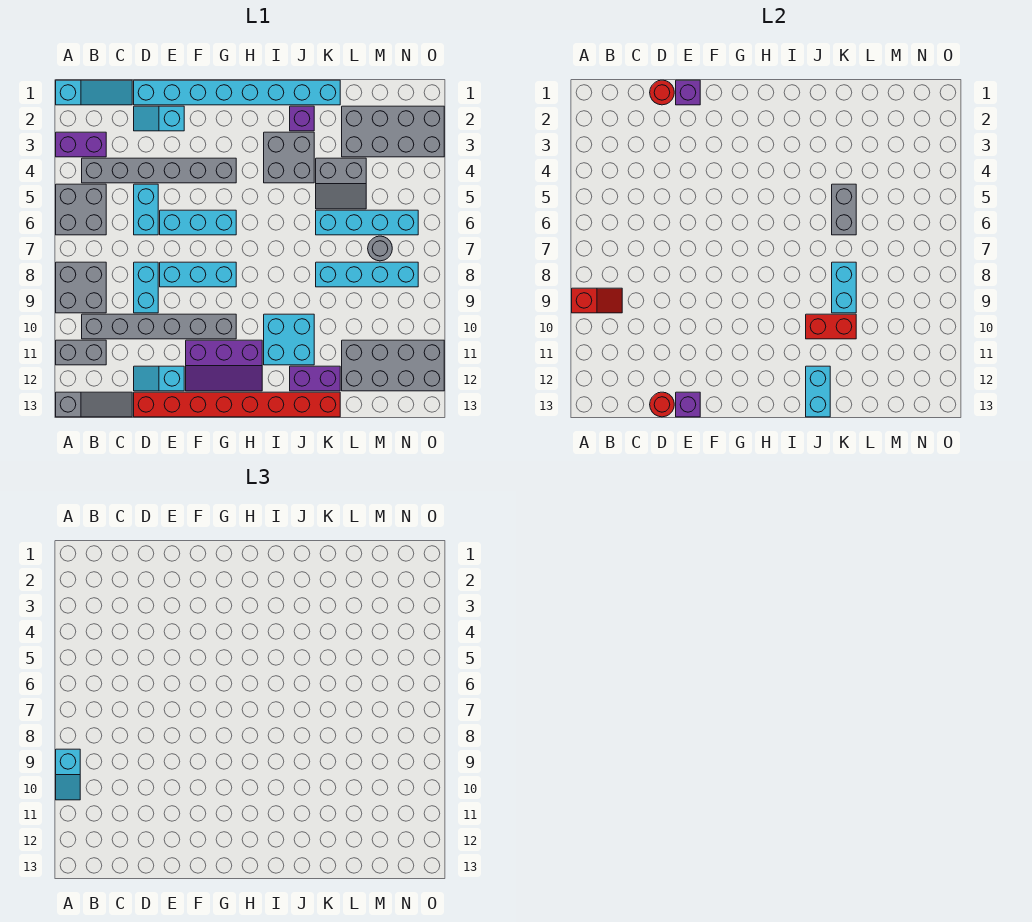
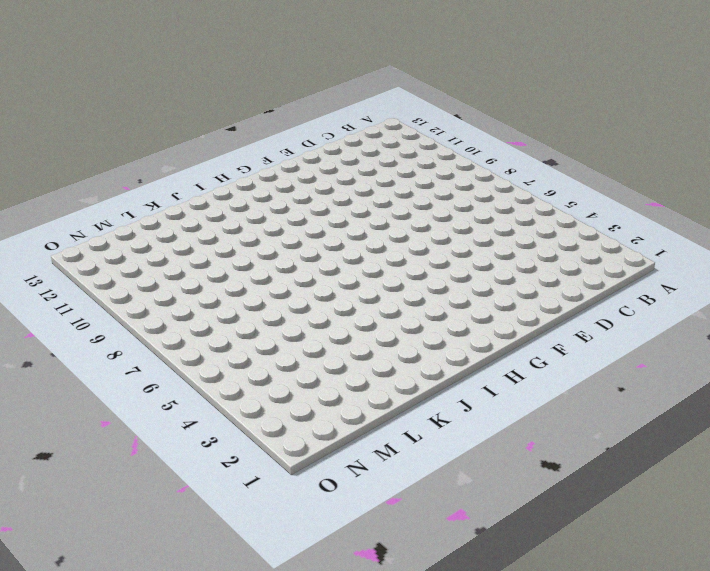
none -> cyan 1x3 slope [56,80,132,105]
none -> purple 1x2 brick [56,132,106,157]
none -> grey 2x2 brick [56,184,106,235]
none -> grey 2x2 brick [56,262,106,313]

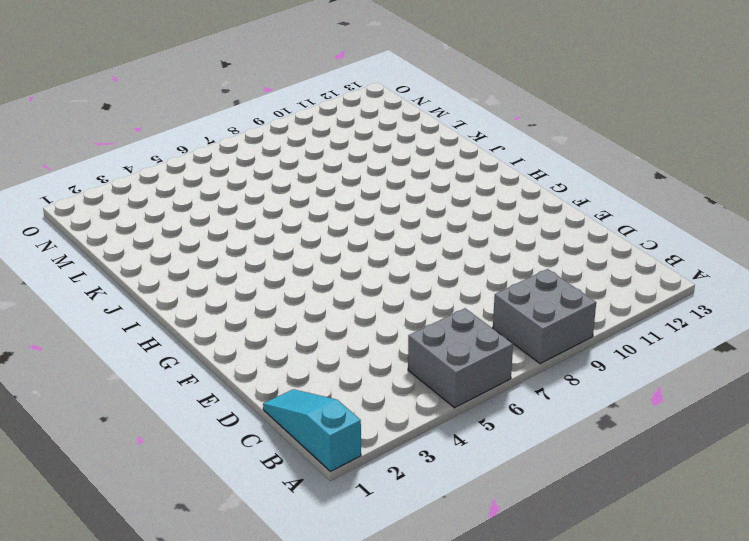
none -> purple 1x2 brick [56,132,106,157]
none -> grey 1x2 brick [56,340,106,365]
none -> grey 1x3 slope [56,392,132,417]
none -> grey 1x6 brick [82,158,236,183]

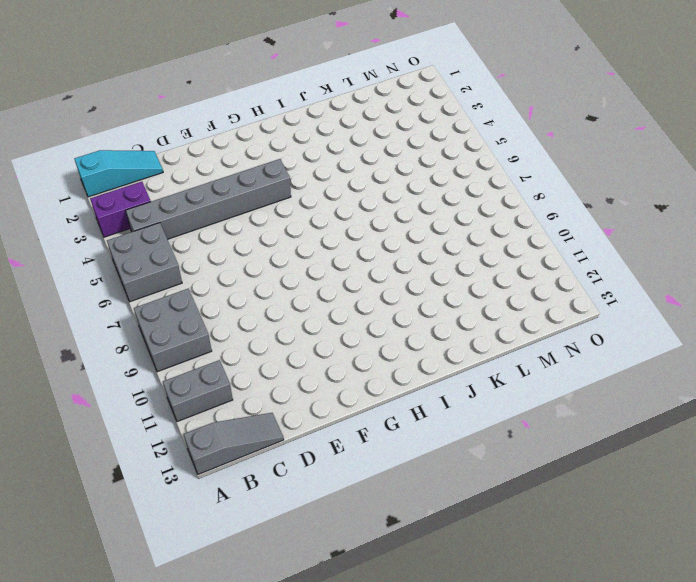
none -> grey 1x6 brick [82,314,236,339]
none -> cyan 1x8 brick [134,80,340,105]
none -> cyan 1x2 slope [134,106,184,131]
none -> cyan 1x2 brick [134,184,158,235]

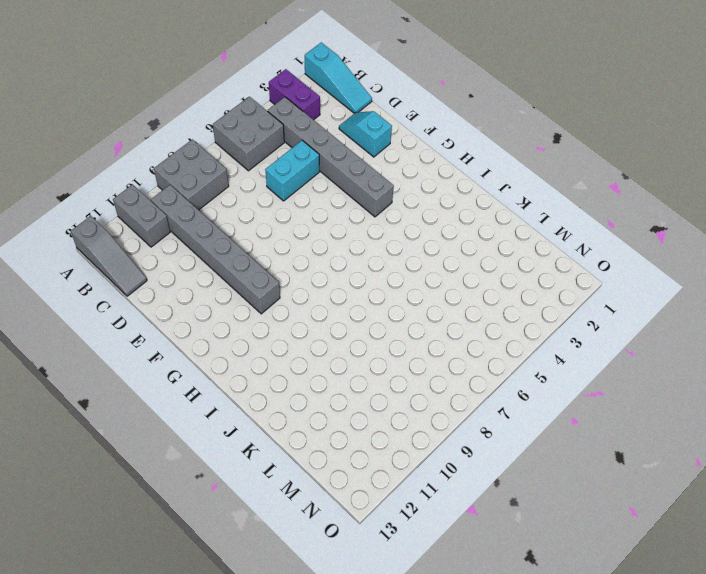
none -> cyan 1x8 brick [134,80,340,105]
none -> cyan 1x2 brick [134,262,158,313]
none -> cyan 1x2 slope [134,366,184,391]
none -> red 1x8 brick [134,392,340,417]

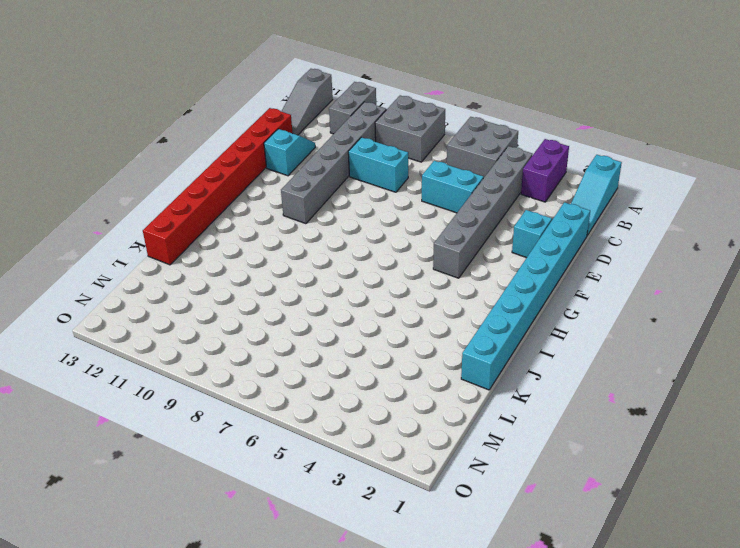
none -> cyan 1x3 brick [160,210,236,235]
none -> cyan 1x3 brick [160,262,236,287]
none -> purple 2x3 slope [186,340,262,391]
none -> grey 2x2 brick [264,132,314,183]

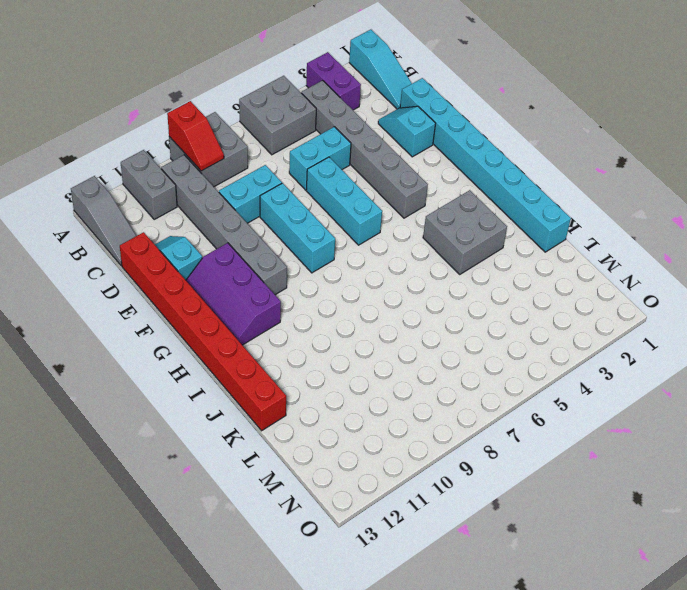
none -> cyan 2x2 brick [264,314,314,365]
none -> purple 1x1 brick [290,106,314,131]
none -> purple 1x2 brick [290,366,340,391]
none -> grey 2x2 slope [316,158,366,209]

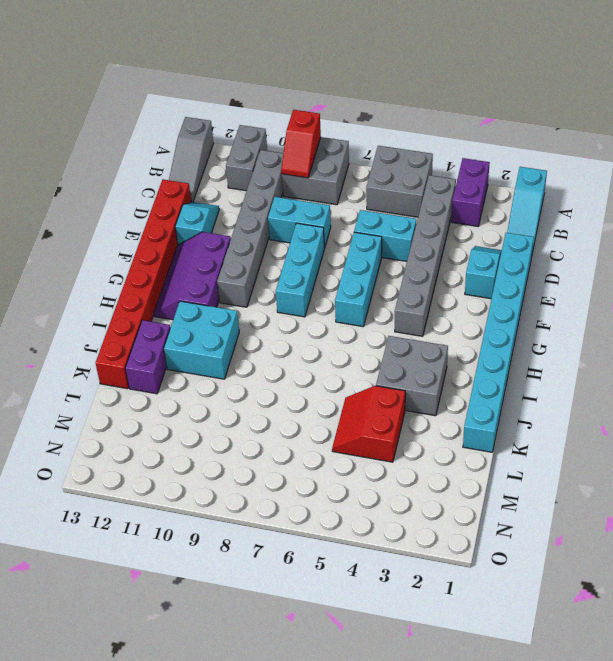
red 2x2 slope [332,386,405,462] -> grey 2x2 slope [316,158,366,209]
none -> purple 1x1 brick [290,106,314,131]
none -> cyan 1x4 brick [316,210,418,235]
none -> cyan 1x4 brick [316,262,418,287]
none -> grey 2x4 brick [342,106,444,157]

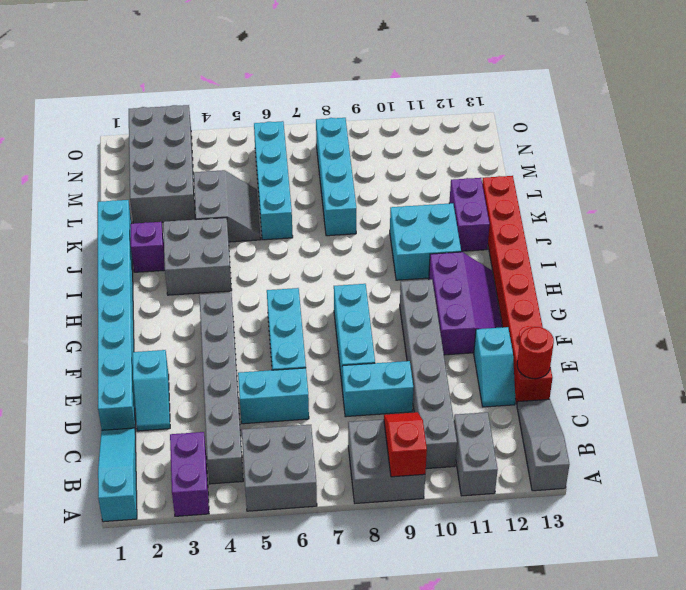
none -> grey 2x4 brick [342,340,444,391]
none -> grey 1x1 round brick [368,236,392,261]
none -> red 1x1 round brick [650,80,674,105]
none -> purple 1x1 brick [676,80,700,105]

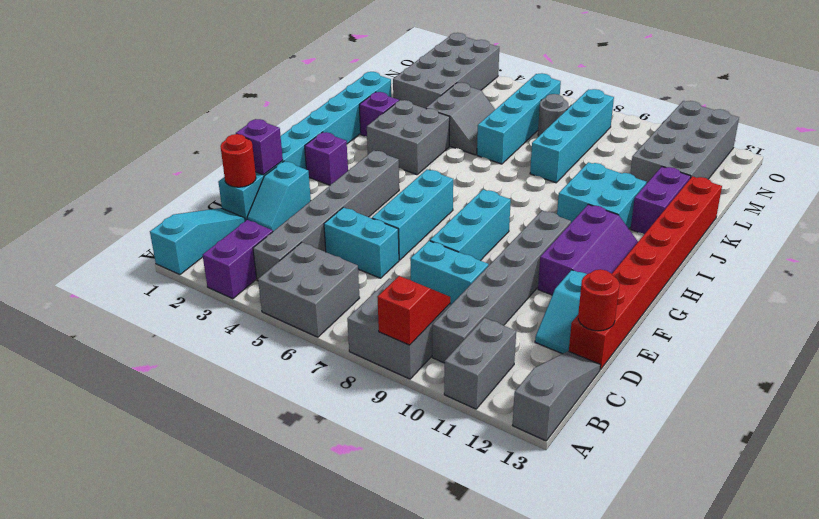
purple 1x1 brick [305,132,348,185] -> purple 1x1 brick moved to [676,392,700,417]
none -> red 1x2 brick [806,314,856,339]
none -> cyan 1x2 brick [806,366,830,417]
none -> grey 1x2 brick [832,184,856,235]
none -> cyan 1x2 brick [832,262,856,313]

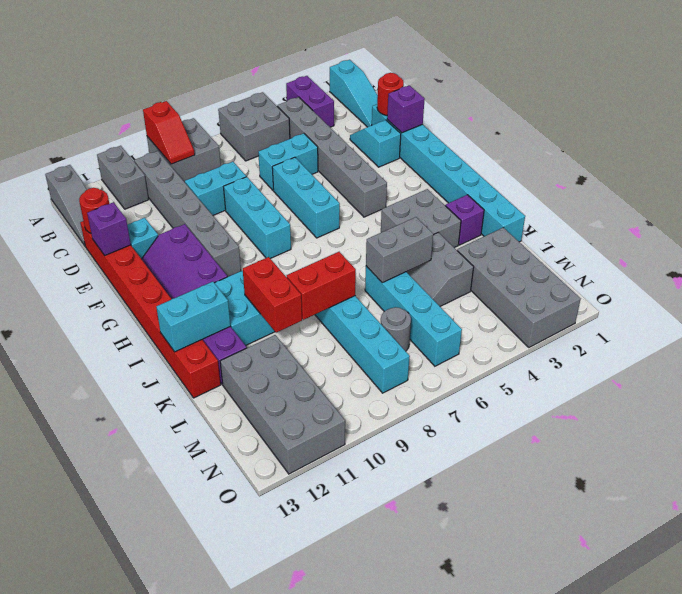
red 1x2 brick [287,252,356,320] -> cyan 1x2 brick [832,262,856,313]
none -> cyan 1x2 slope [56,749,80,800]

